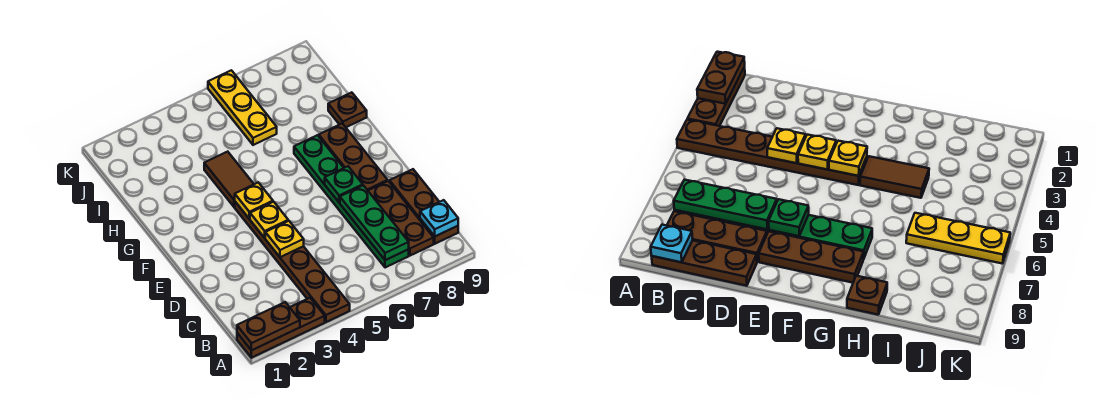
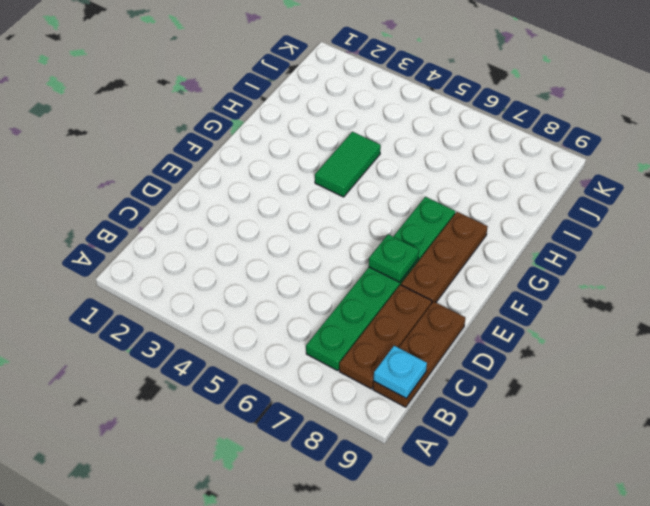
green 1x2 tile [315,132,381,197] -> brown 1x2 tile [204,152,254,207]
none -> brown 1x3 plate [237,298,325,358]
none -> brown 1x6 plate [235,202,350,322]
none -> brown 1x1 plate [328,92,367,127]

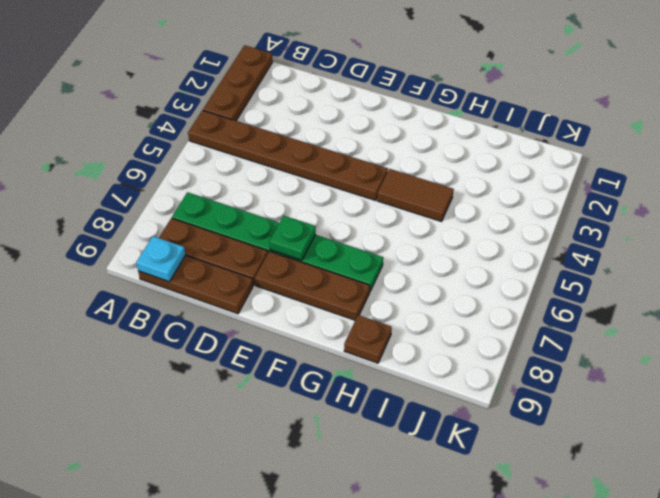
none -> yellow 1x3 plate [208,70,277,145]
none -> brown 1x2 plate [237,302,300,350]
none -> green 1x3 plate [340,185,409,260]

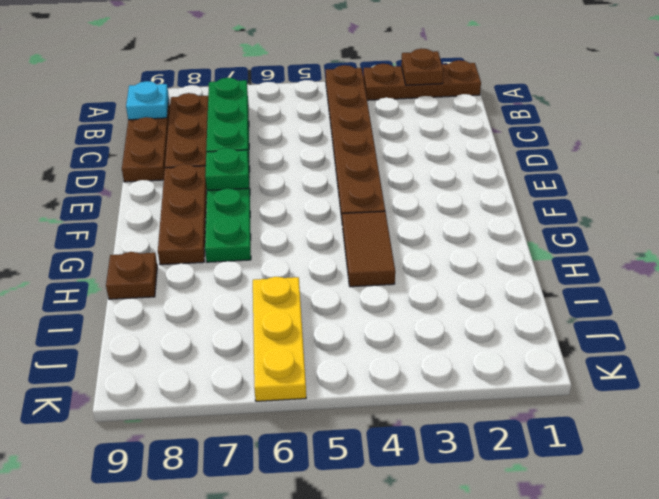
brown 1x1 plate [401,48,443,85] -> brown 1x2 plate [237,302,300,350]
none -> yellow 1x1 plate [265,221,304,257]
none -> yellow 1x1 plate [250,202,288,238]
none -> yellow 1x1 plate [235,182,273,219]

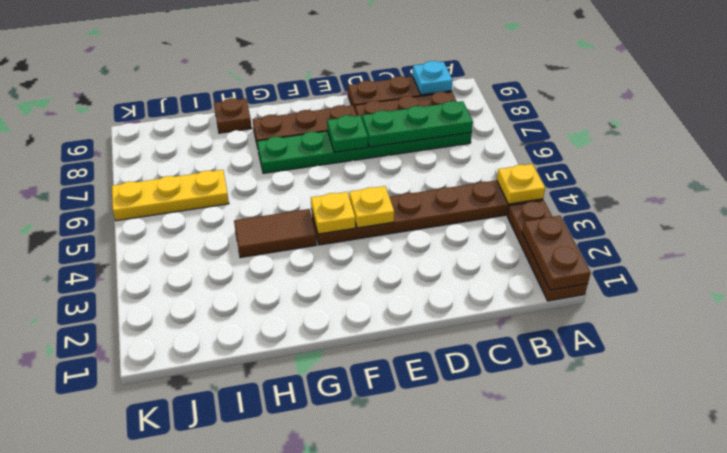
yellow 1x1 plate [497,164,545,204] -> yellow 1x1 plate moved to [265,221,304,257]

